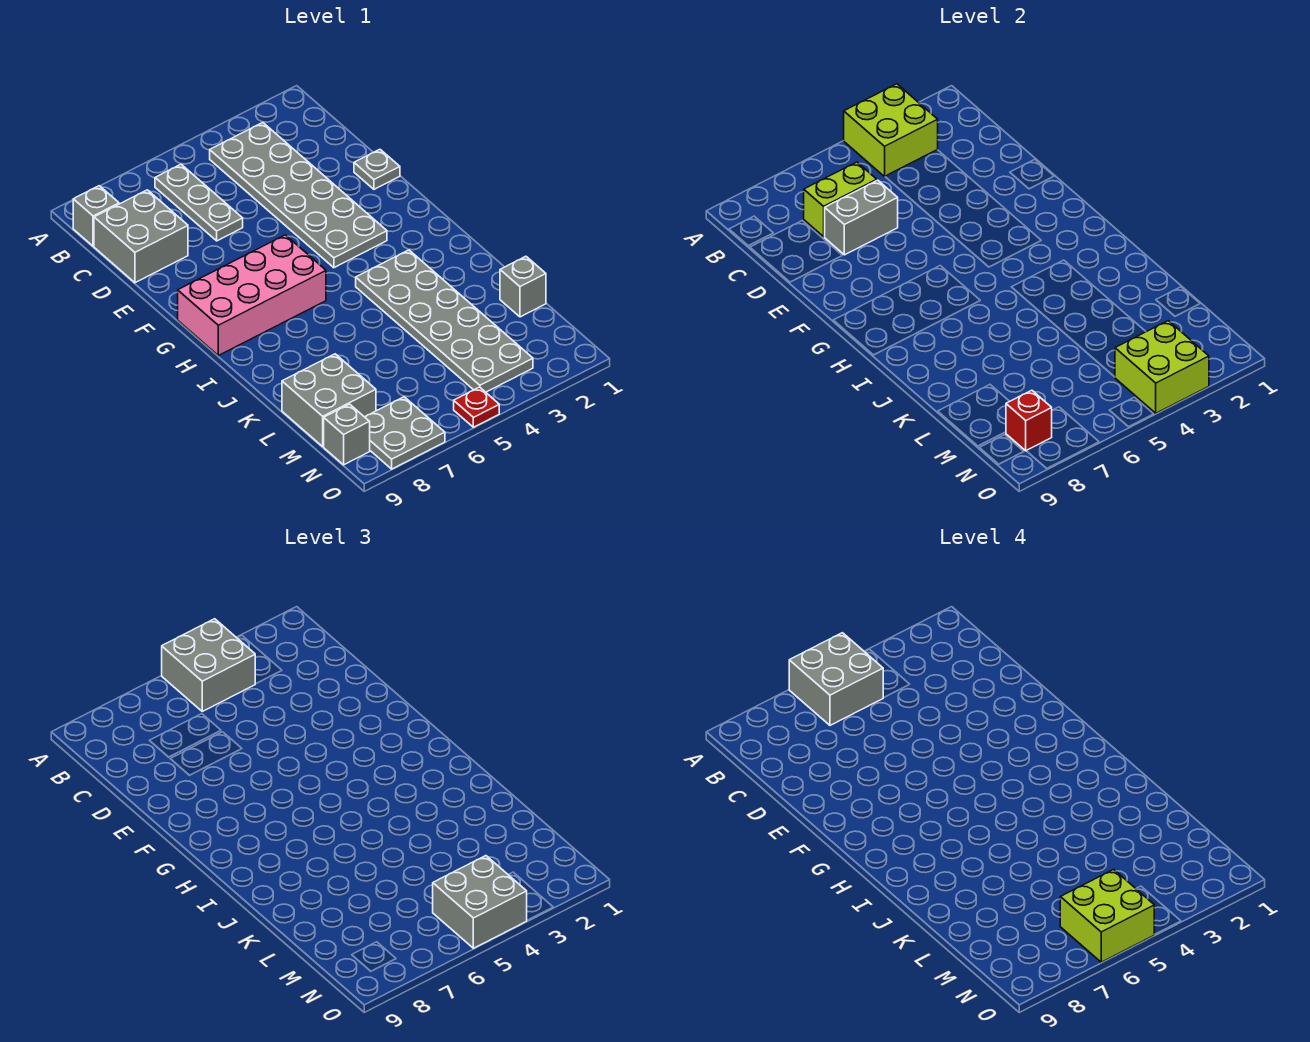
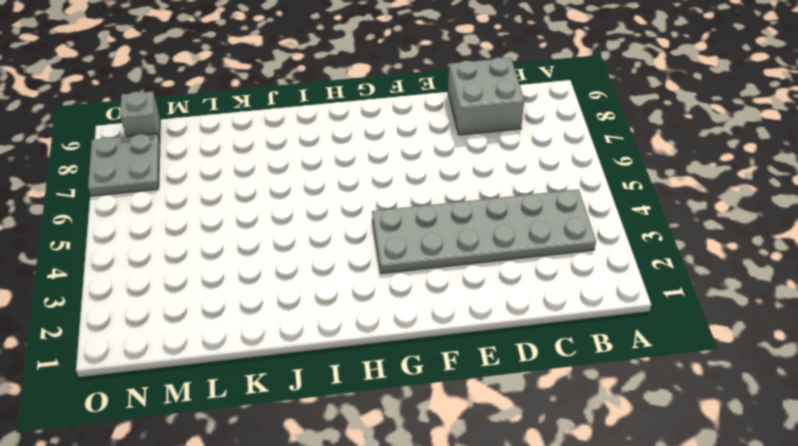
none -> grey 1x3 plate [155,164,243,241]
none -> grey 1x1 brick [73,186,119,246]
none -> grey 1x1 plate [354,149,400,189]

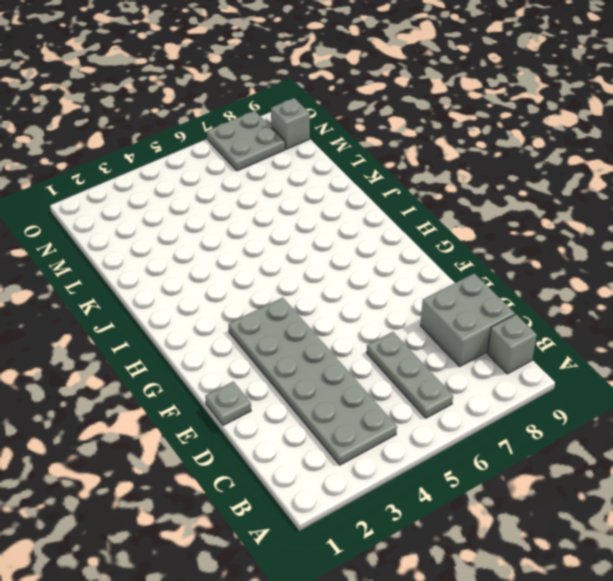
none -> pink 2x4 brick [178,235,326,356]
none -> grey 2x6 plate [356,250,533,392]
none -> grey 1x1 brick [500,256,546,317]

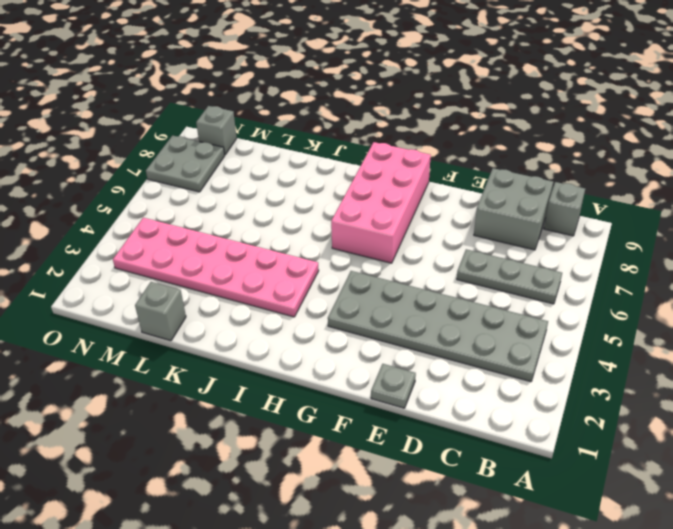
pink 2x6 plate [113,218,319,317] -> grey 2x6 plate [356,250,533,392]
none -> grey 2x2 brick [282,354,376,446]
none -> red 1x1 plate [454,387,499,427]
none -> lime 2x2 brick [844,84,938,177]

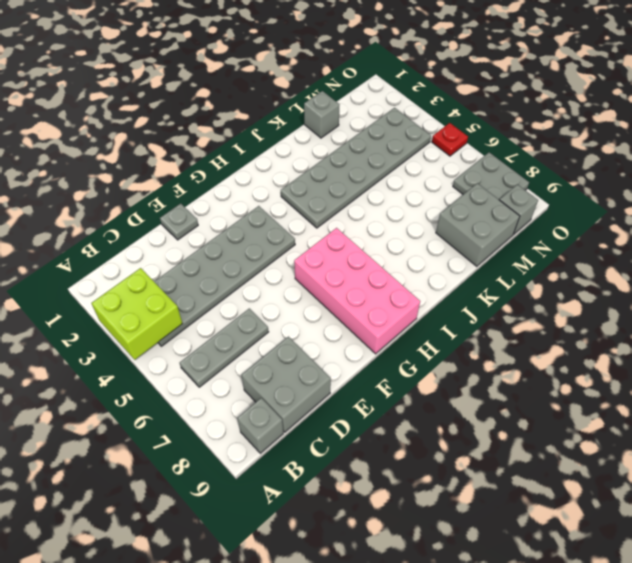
none -> lime 1x2 brick [804,162,877,236]
none -> grey 1x2 brick [825,180,898,255]
none -> lime 2x2 brick [1115,321,1209,413]

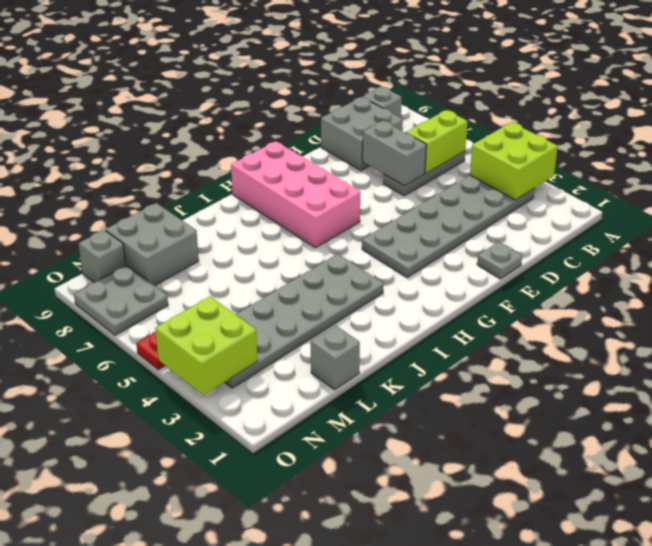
lime 1x2 brick [406,110,468,174] -> lime 1x2 brick turned to [804,162,877,236]
none -> red 1x1 brick [1006,390,1052,451]
none -> grey 2x2 brick [162,619,255,711]
none -> grey 2x2 brick [433,856,527,948]

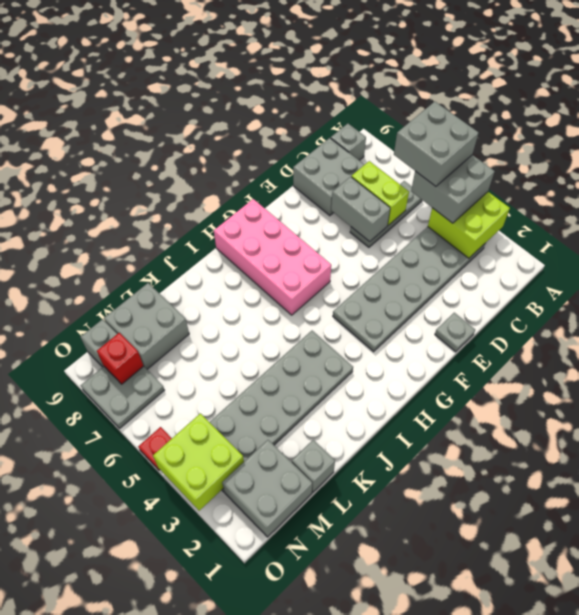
grey 2x2 brick [222,440,312,537] -> grey 2x2 brick moved to [433,856,527,948]
none -> lime 2x2 brick [1060,869,1154,962]

